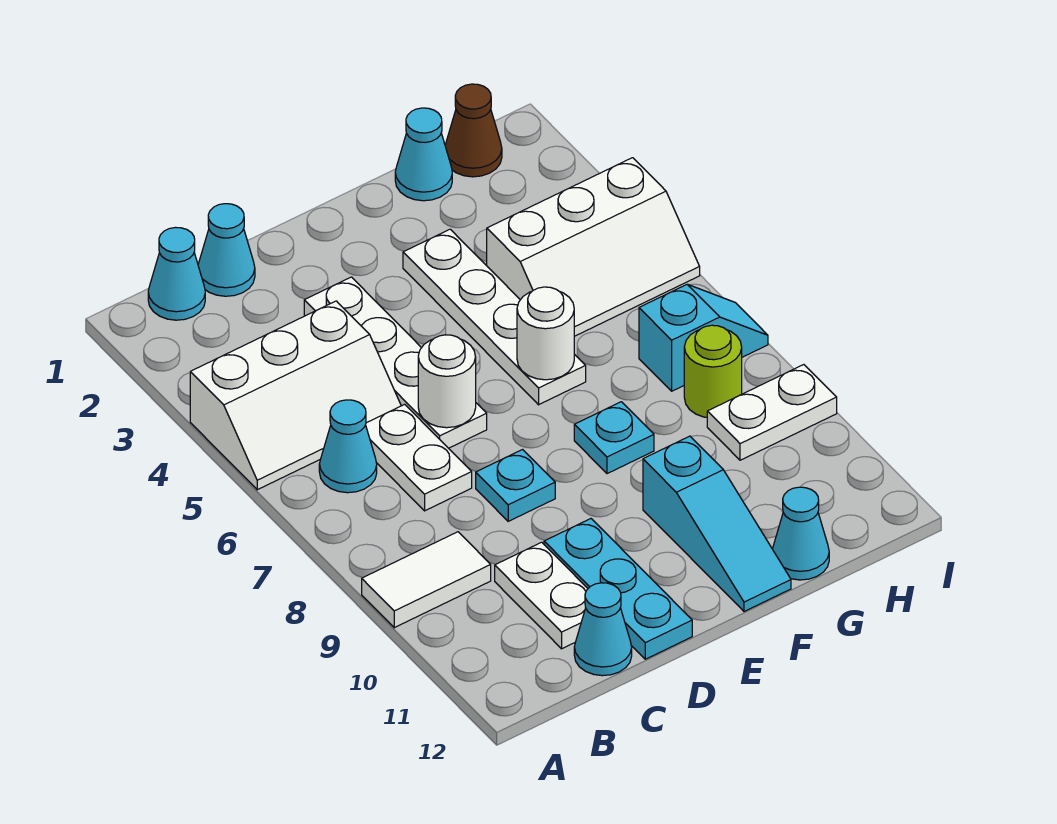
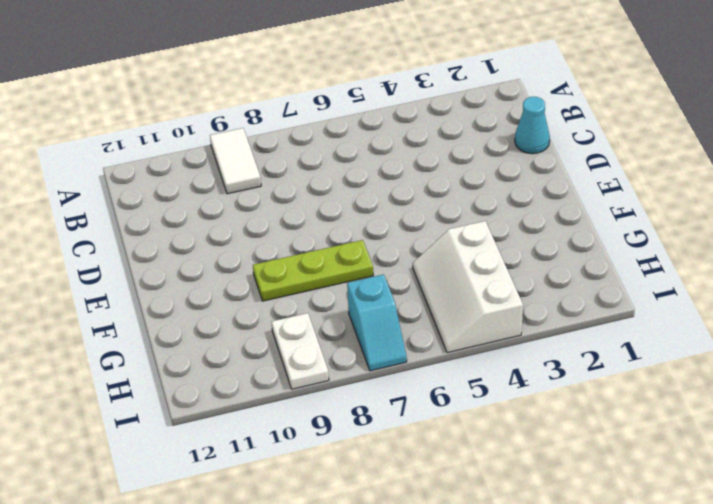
lime 1x3 plate [253,240,373,301] -> cyan 1x1 plate [574,402,654,474]
none -> white 2x3 slope [190,301,401,490]
none -> cyan 1x1 cone [148,227,205,320]
none -> cyan 1x1 cone [319,400,377,493]

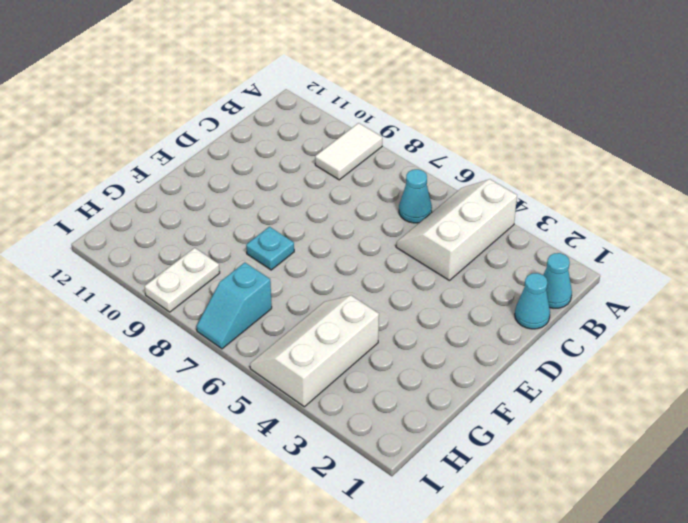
none -> white 1x2 plate [365,404,472,511]
none -> white 1x2 plate [495,542,588,649]
none -> cyan 1x1 cone [574,583,632,676]

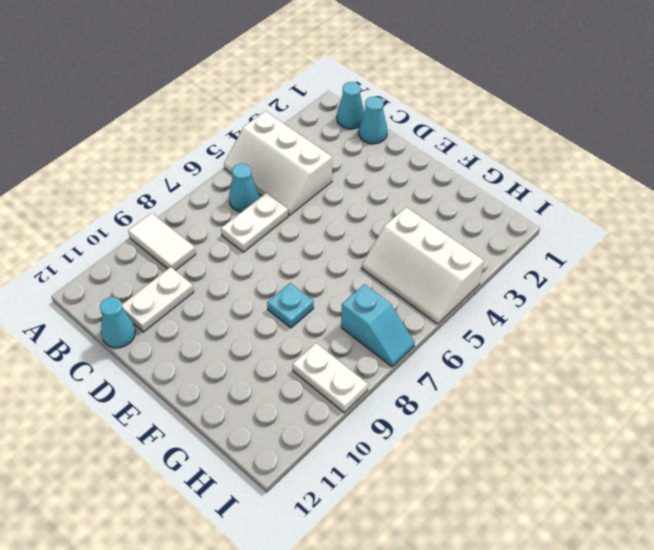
none -> white 1x4 plate [304,277,487,448]
none -> cyan 1x1 plate [476,450,555,521]
none -> cyan 1x3 plate [544,519,692,659]

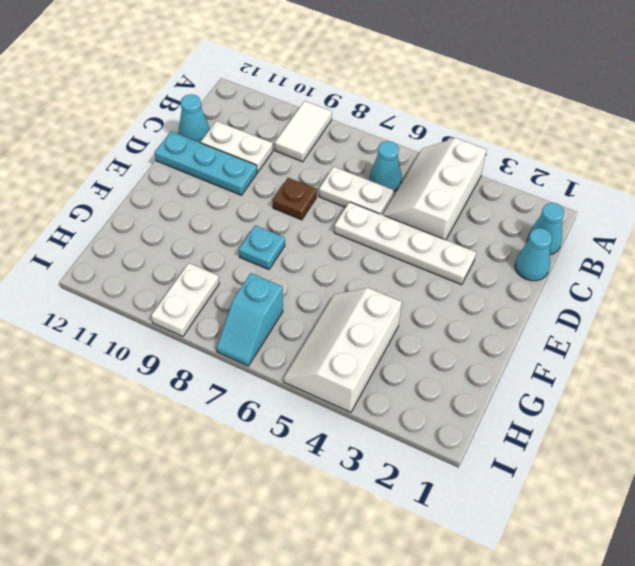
brown 1x1 plate [273,178,317,220] -> cyan 1x1 plate [476,450,555,521]
none -> white 1x4 plate [403,229,586,405]
none -> cyan 1x3 slope [643,436,791,612]
none -> cyan 1x1 cone [395,108,452,201]

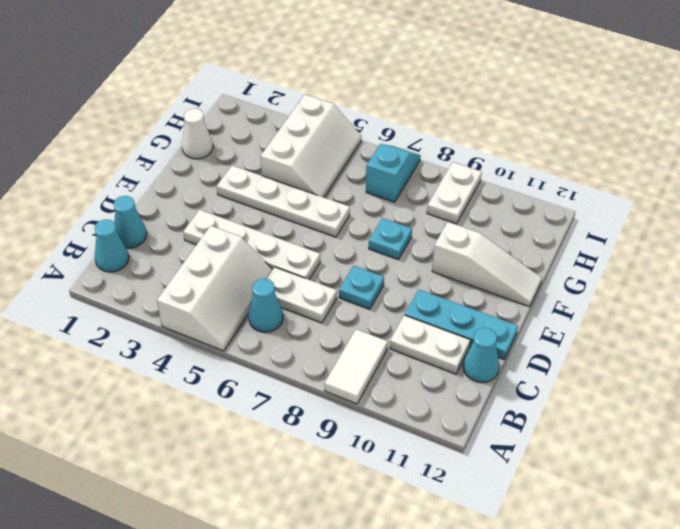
white 1x3 slope [432,222,542,307] -> cyan 1x3 slope [643,436,791,612]
white 1x1 cone [182,108,213,159] -> cyan 1x1 cone [395,108,452,201]
none -> cyan 1x1 cone [773,487,829,580]
none -> brown 1x1 cone [445,84,502,177]
none -> lime 1x1 round brick [684,325,742,417]

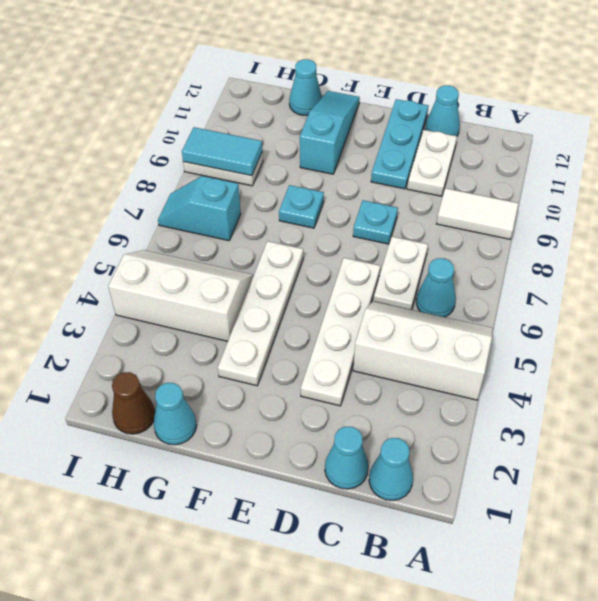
cyan 1x2 tile [182,127,262,176] -> none
none -> lime 1x1 round brick [684,325,742,417]
none -> white 1x1 round brick [418,335,476,428]
none -> white 1x1 round brick [517,287,574,380]

